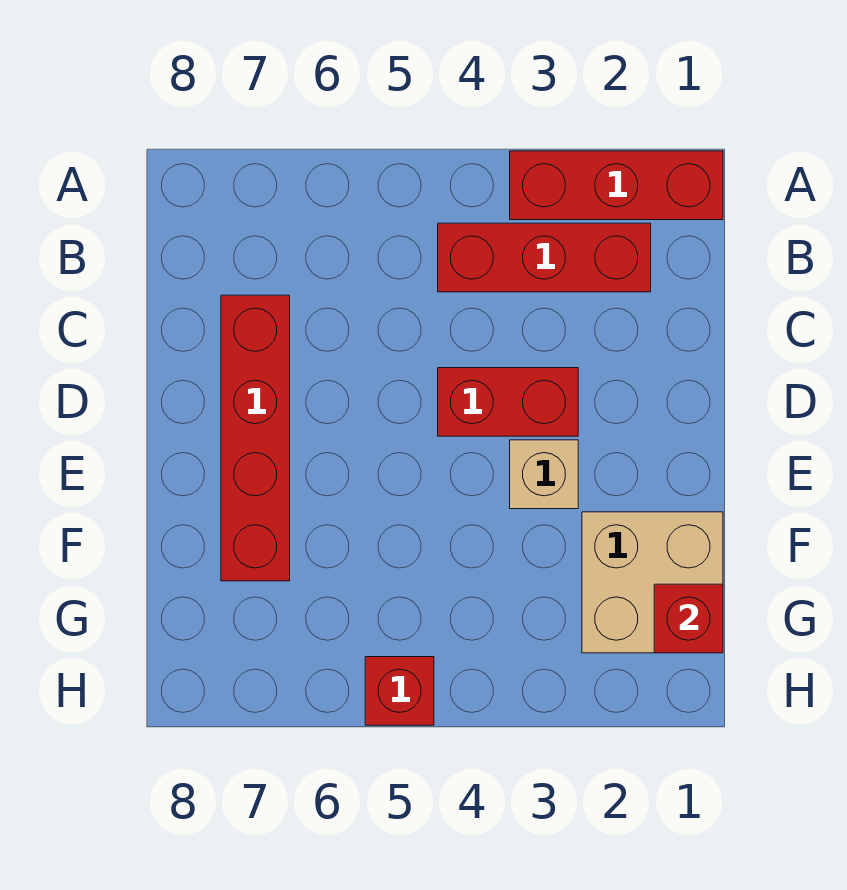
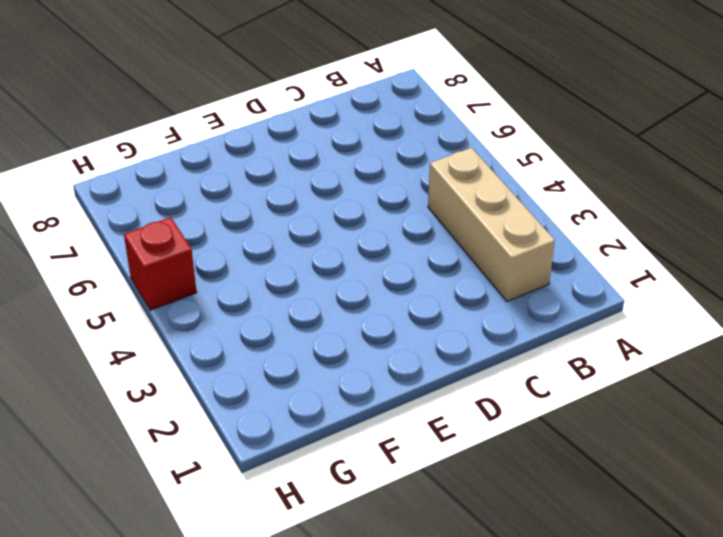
tan 1x3 brick [428,148,555,302] -> red 1x3 brick [438,223,651,292]
none -> red 1x3 brick [510,151,723,220]
none -> red 1x4 brick [221,295,290,581]

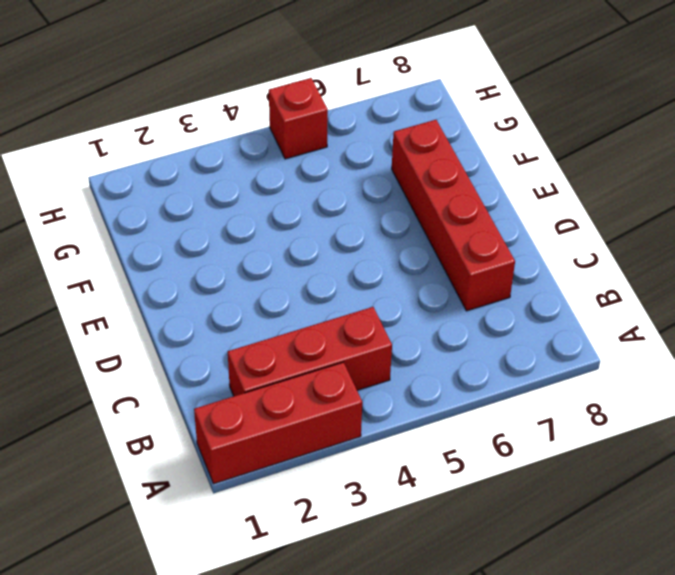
none -> red 1x2 brick [438,368,578,436]
none -> tan 1x1 brick [510,440,578,509]

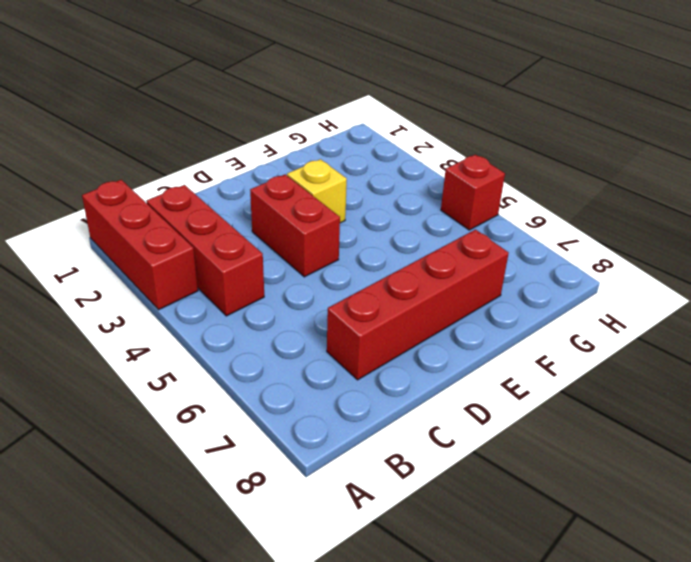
yellow 1x1 brick [287,159,347,223] -> tan 1x1 brick [510,440,578,509]
none -> tan 2x2 brick [582,512,723,653]
none -> red 1x1 brick [654,584,723,653]

